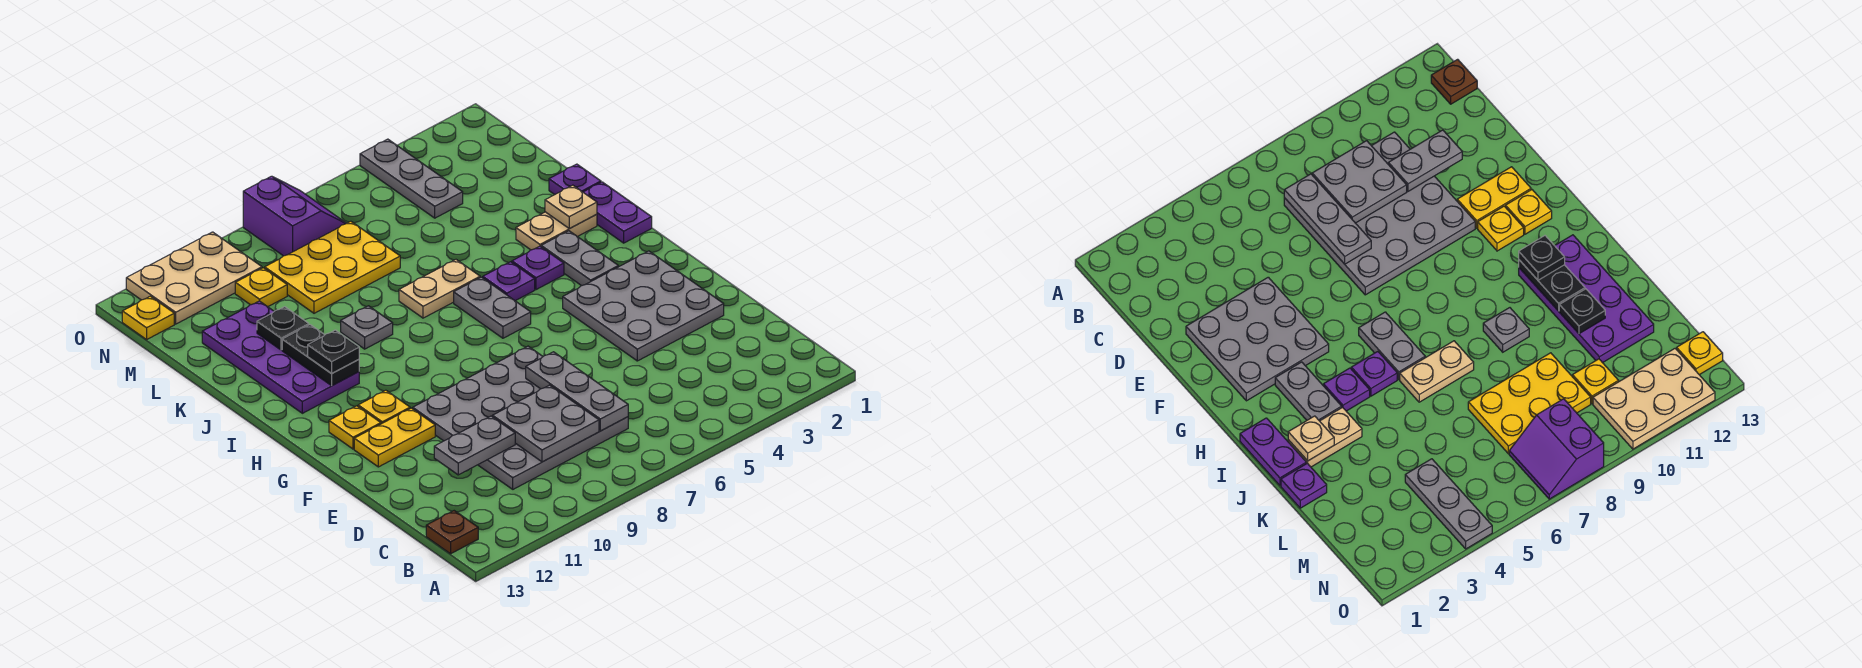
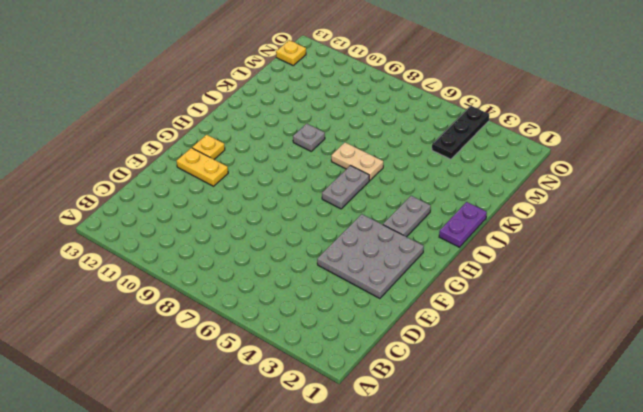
black 1x3 plate [432,106,489,159] -> grey 1x3 plate [360,139,463,218]
none -> brown 1x1 plate [426,511,478,554]
none -> grey 4x4 plate [413,346,628,489]
none -> yellow 1x1 plate [358,390,410,424]

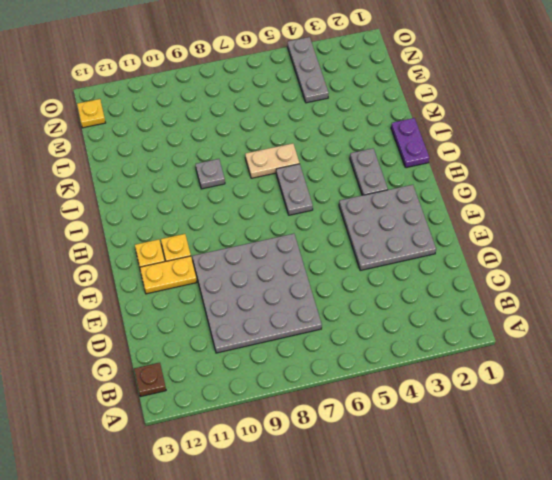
none -> purple 1x1 plate [512,246,564,290]
none -> purple 1x1 plate [483,262,535,301]
none -> purple 2x4 plate [202,301,359,413]

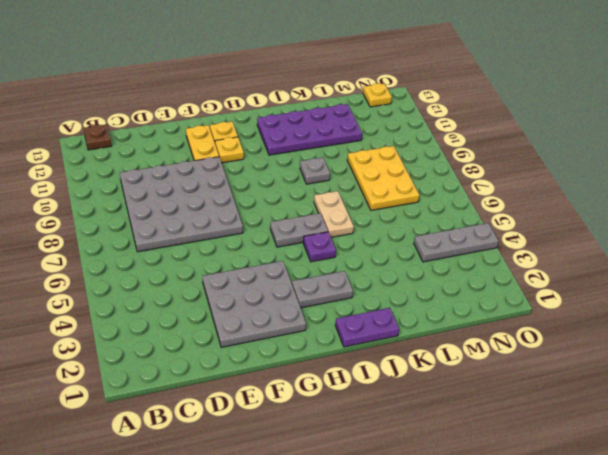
none -> purple 1x1 plate [512,246,564,290]
none -> tan 1x2 plate [516,212,597,250]
none -> purple 1x1 plate [549,164,601,195]

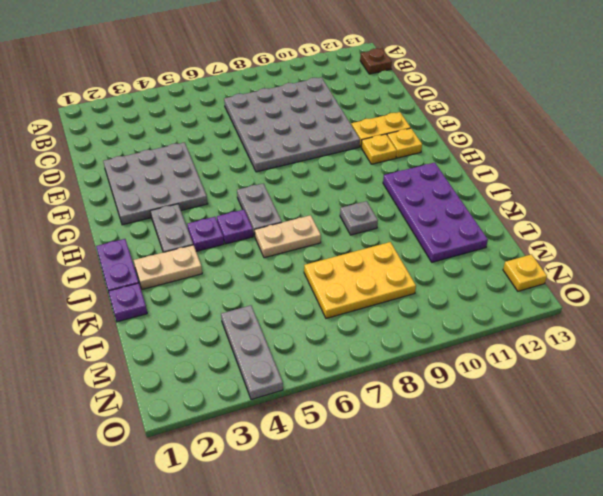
none -> yellow 1x1 plate [235,268,287,307]
none -> purple 2x2 slope [243,176,347,256]
none -> tan 2x3 plate [126,232,262,324]

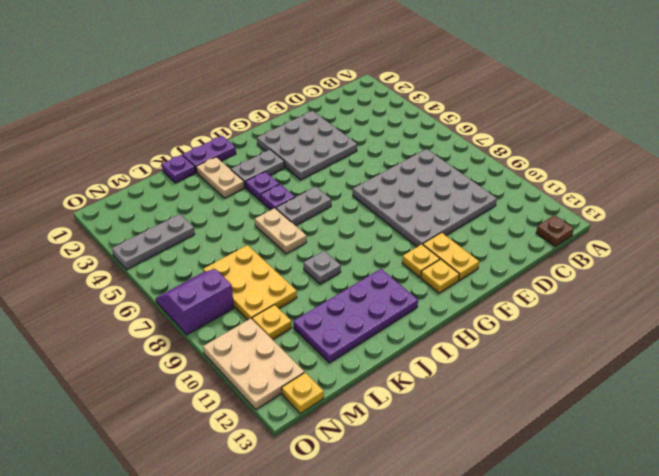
none -> grey 1x3 plate [526,352,628,431]
none -> grey 2x2 plate [493,385,599,462]
none -> grey 1x2 plate [434,416,515,475]

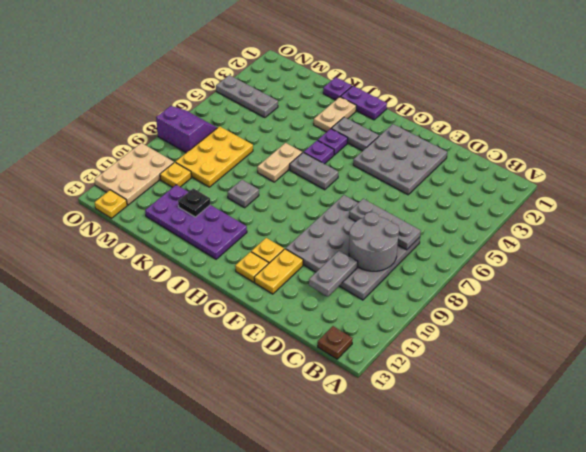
grey 2x2 round brick [349,212,399,271] -> grey 2x2 plate [493,385,599,462]
none -> black 1x2 plate [282,325,359,386]
none -> tan 1x1 plate [545,185,597,229]
none -> black 1x1 plate [308,330,359,374]

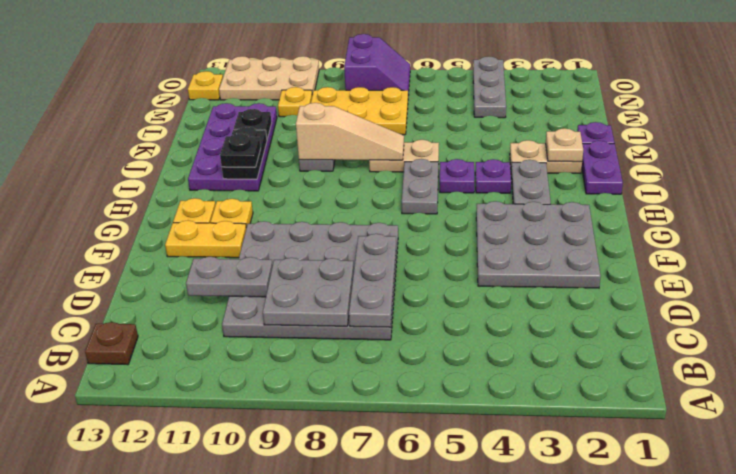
tan 1x3 slope [296,103,404,160] -> none

